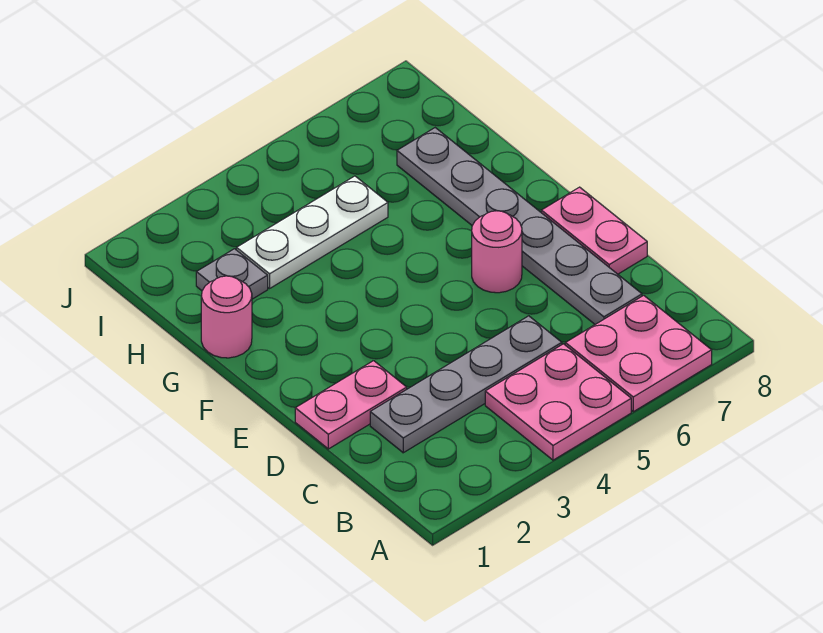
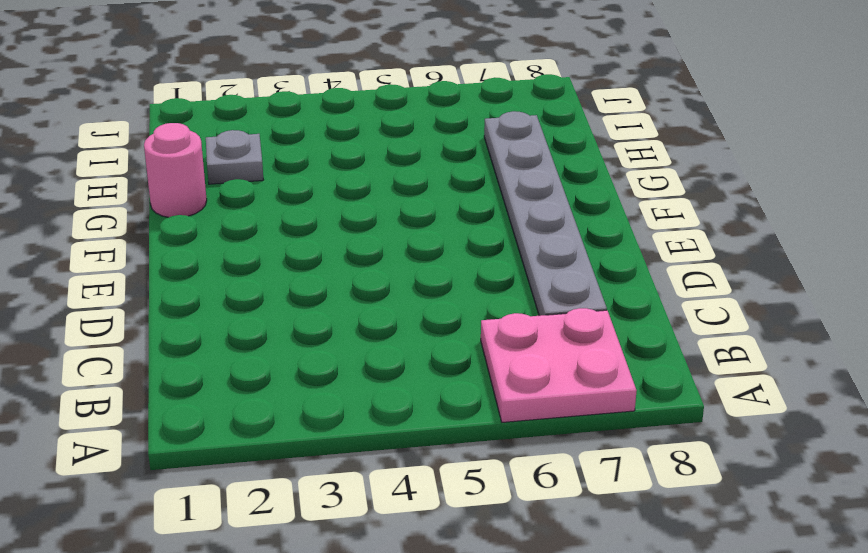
none -> pink 2x2 plate [485,344,631,460]
none -> grey 1x4 plate [370,316,562,453]

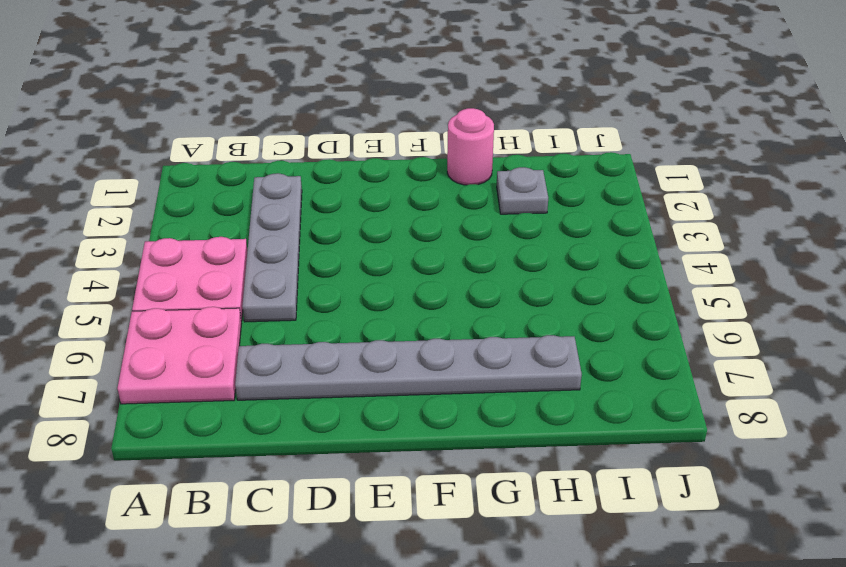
none -> pink 1x2 plate [295,361,407,449]
none -> pink 1x2 plate [541,187,647,274]

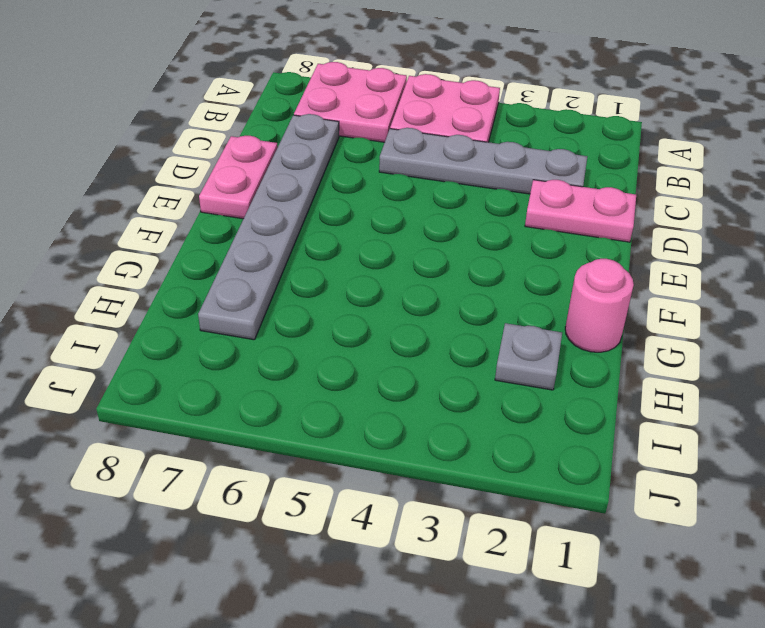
none -> pink 1x1 round brick [472,211,522,293]
none -> white 1x3 plate [237,176,388,288]

